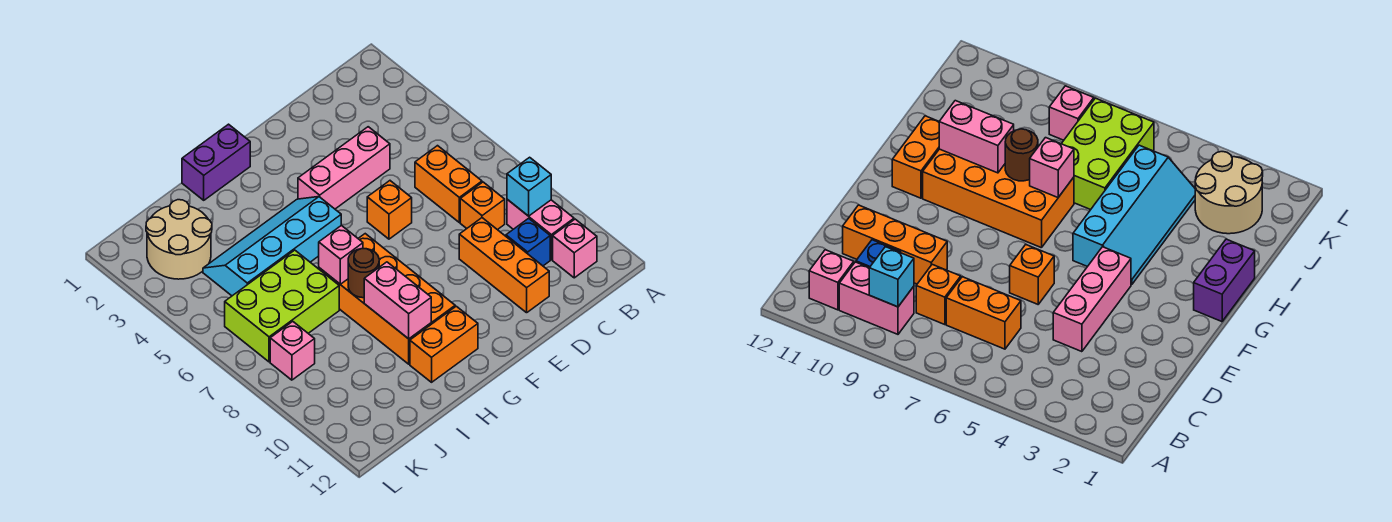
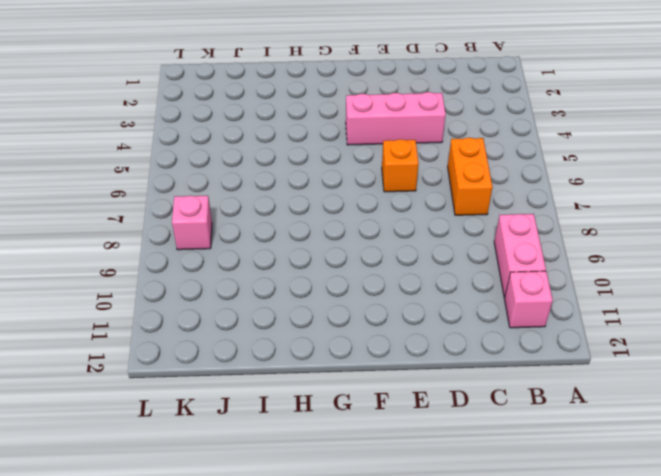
none -> orange 1x1 brick [460,182,505,230]
none -> blue 1x1 brick [506,218,550,266]
none -> orange 1x3 brick [459,218,549,313]

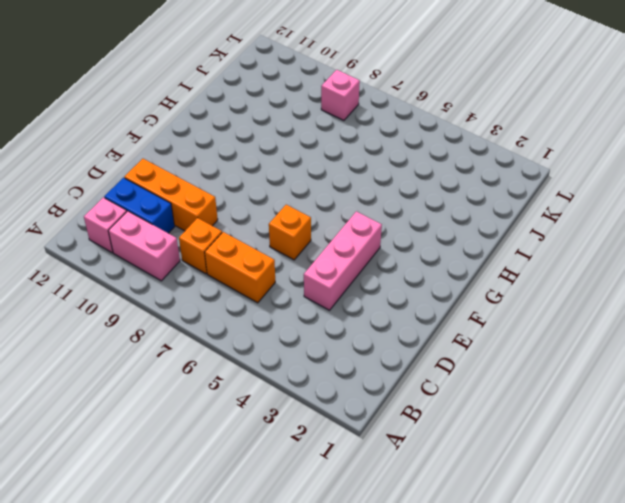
blue 1x2 brick [104,178,175,233] -> blue 1x1 brick [506,218,550,266]
none -> purple 1x2 brick [182,124,250,200]
none -> cyan 2x4 slope [203,197,341,296]
none -> orange 2x4 brick [319,234,455,364]

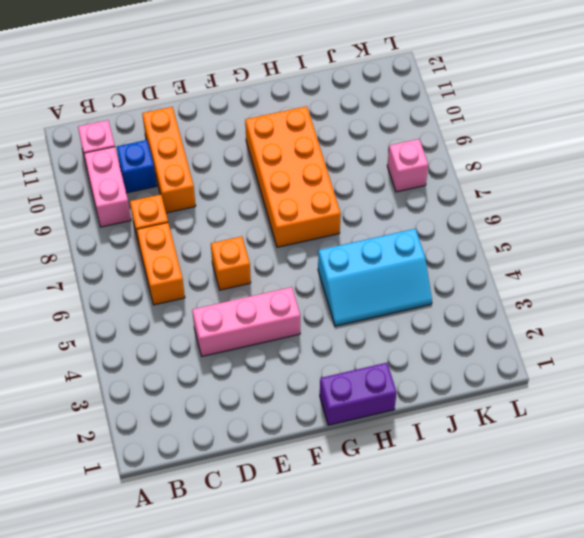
cyan 2x3 slope [318,229,432,326] -> cyan 2x4 slope [203,197,341,296]
none -> orange 1x2 brick [410,306,478,382]
none -> lime 2x3 brick [225,250,339,362]
none -> tan 2x2 round brick [146,200,212,279]

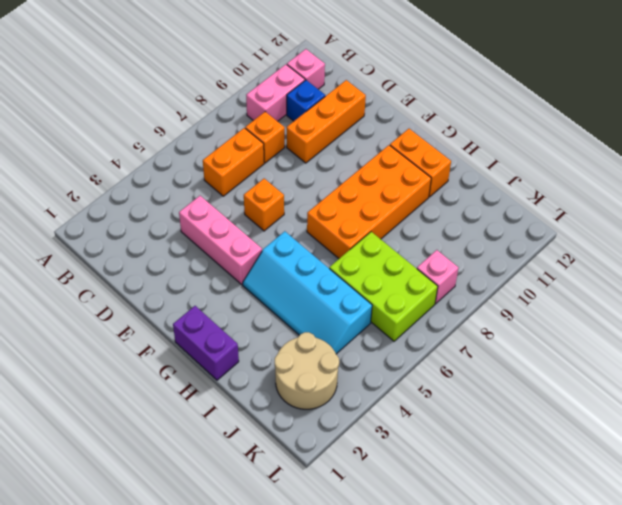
none -> cyan 1x1 brick [507,157,551,216]
none -> pink 1x1 brick [319,225,363,284]
none -> brown 1x1 round brick [348,249,379,298]

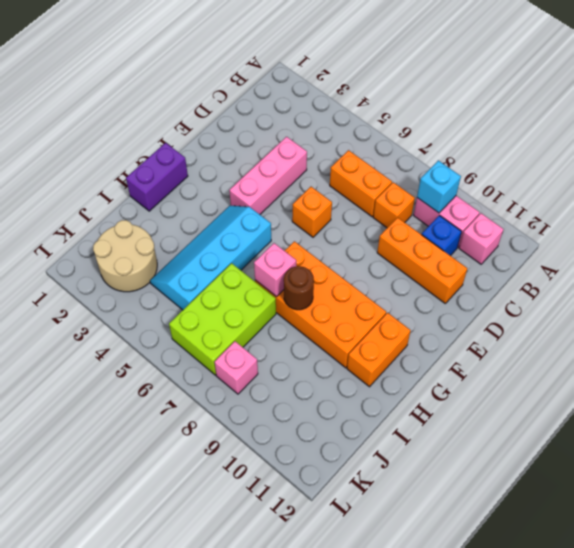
none -> pink 1x2 brick [364,262,431,339]

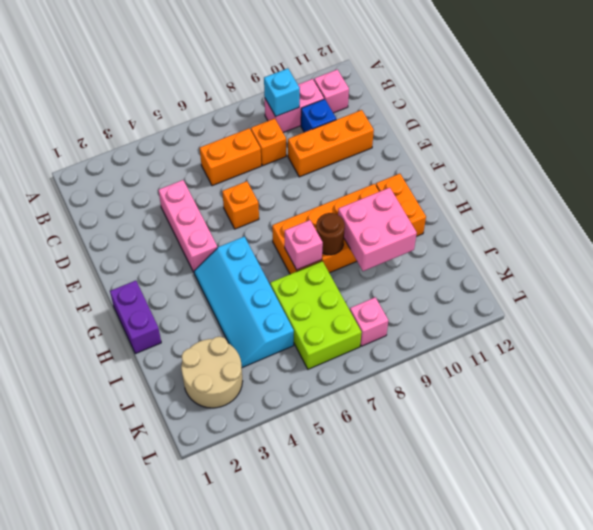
pink 2x2 brick [338,188,417,271] -> pink 1x2 brick [364,262,431,339]

